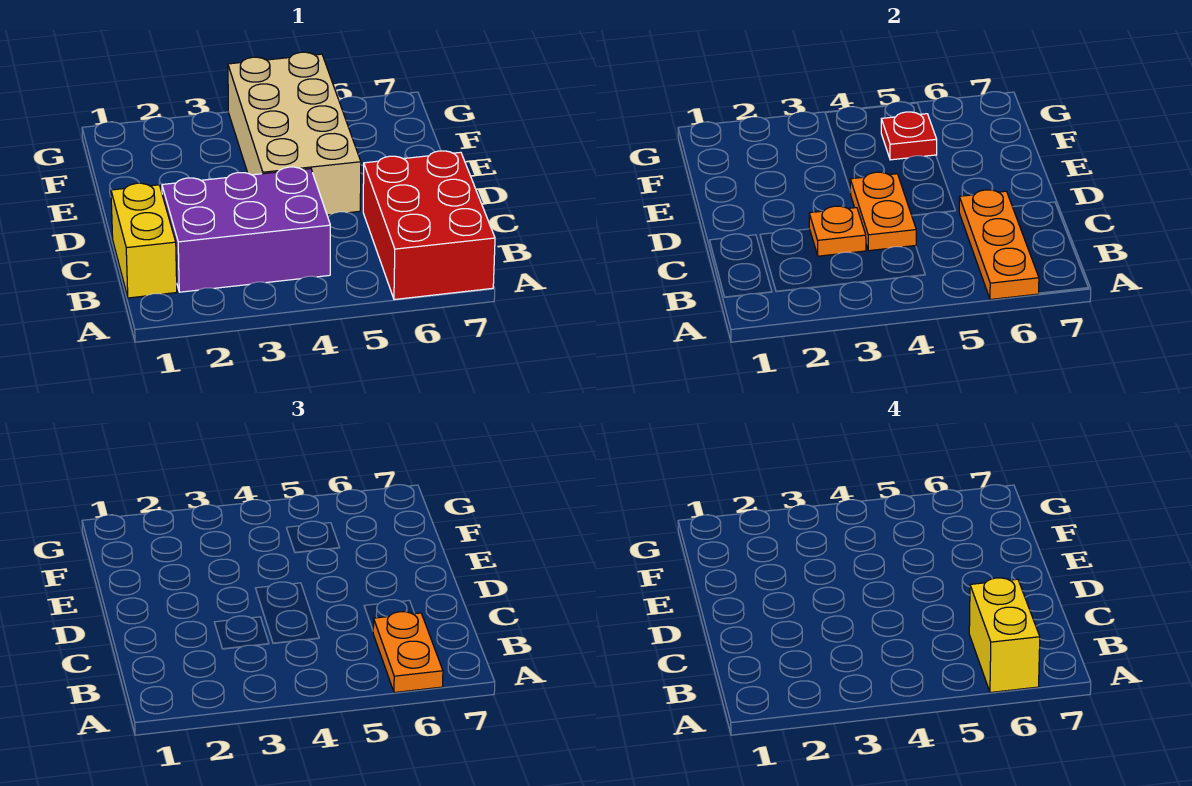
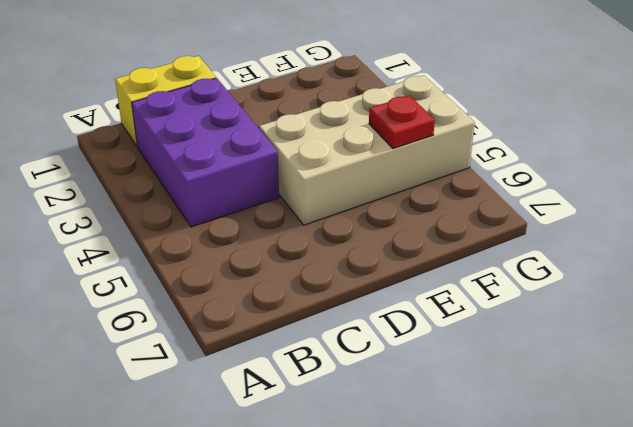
none -> red 2x3 brick [363,151,495,300]
none -> orange 1x3 plate [959,190,1039,300]

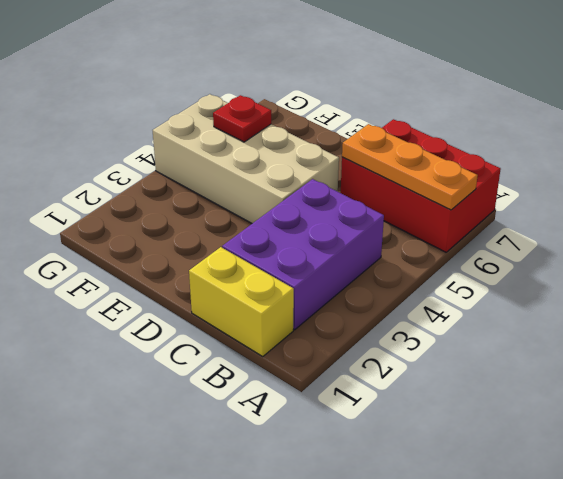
none -> orange 1x1 plate [809,206,866,256]
none -> orange 1x2 plate [850,172,916,251]

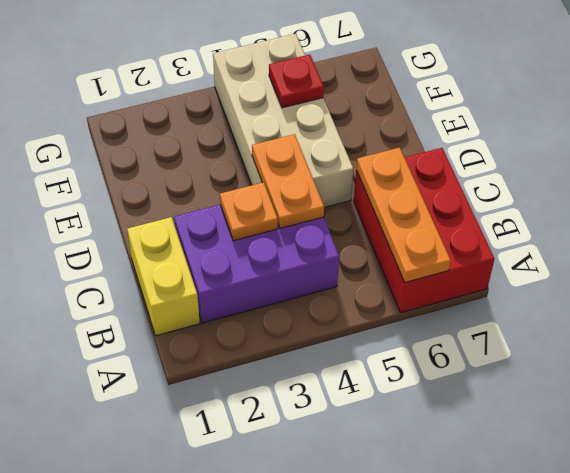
none -> orange 1x2 plate [373,612,443,693]
none -> yellow 1x2 brick [969,578,1040,693]

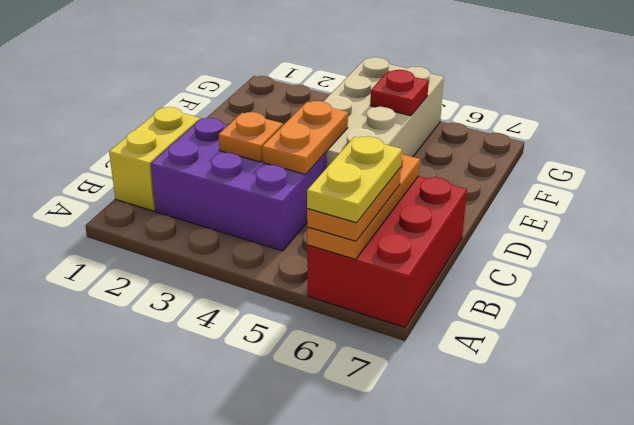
yellow 1x2 plate [307,136,402,223] -> yellow 1x2 brick [969,578,1040,693]

